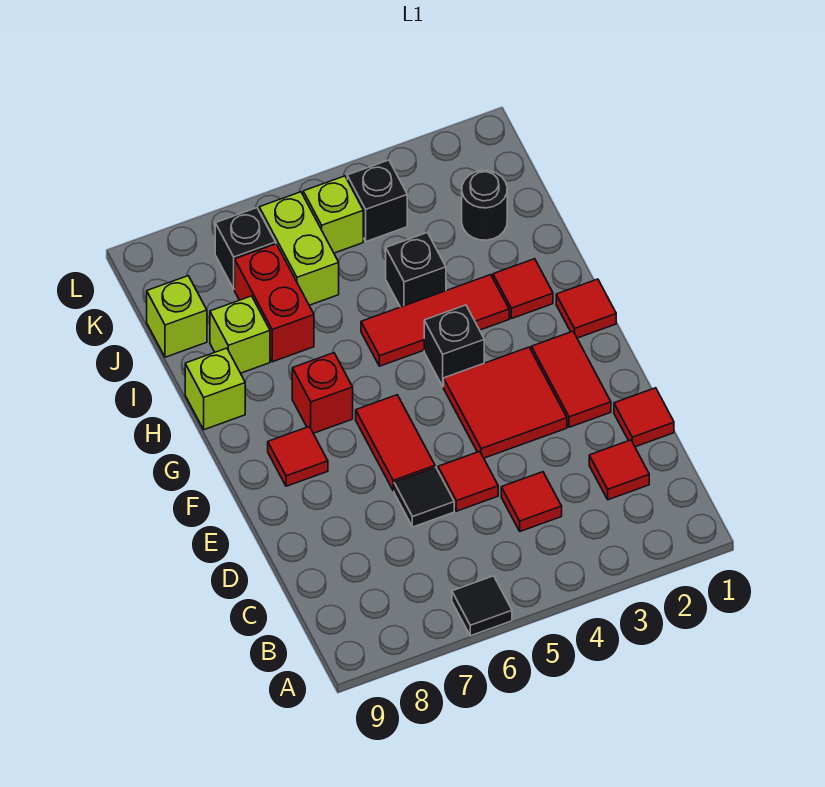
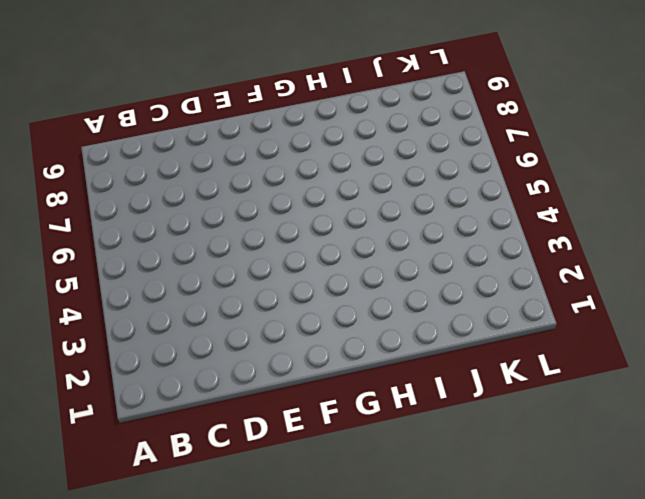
none -> black 1x1 tile [452,576,512,636]
none -> red 1x1 tile [589,440,649,500]
none -> red 1x1 tile [501,472,562,531]

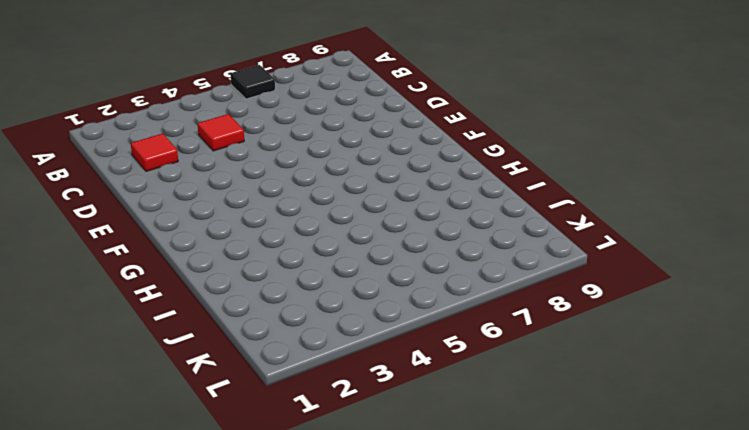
none -> red 1x1 tile [614,388,674,447]
none -> red 1x1 tile [438,451,498,511]
none -> black 1x1 tile [394,467,454,527]

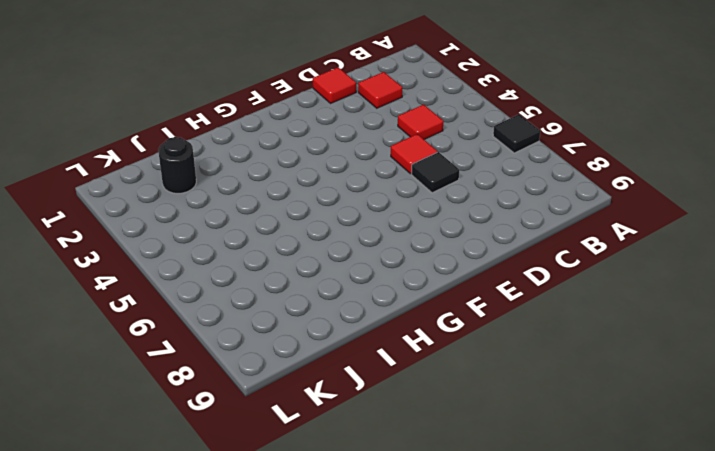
none -> red 1x2 tile [531,331,611,427]
none -> red 2x2 tile [444,347,567,458]
none -> red 1x2 tile [356,395,435,491]

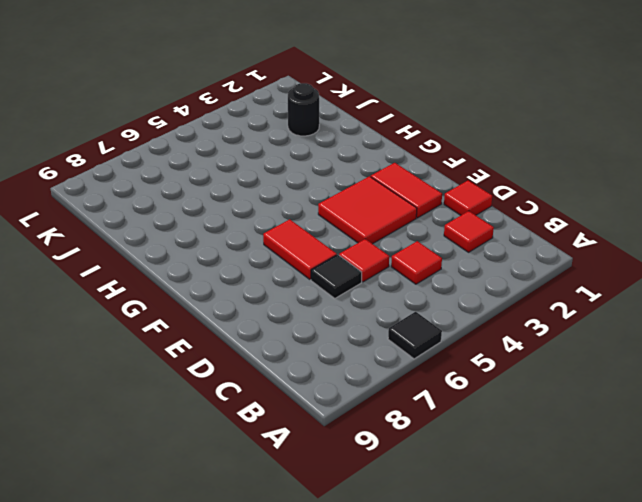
none -> red 1x1 tile [268,427,328,486]
none -> red 1x1 tile [556,279,616,338]
none -> black 1x1 brick [424,305,484,386]

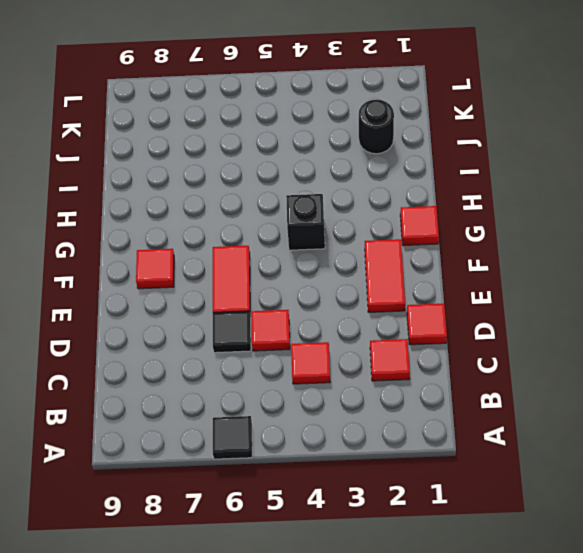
none -> red 2x2 tile [444,347,567,458]
none -> red 1x1 brick [292,353,353,433]
none -> red 1x1 tile [493,259,553,319]

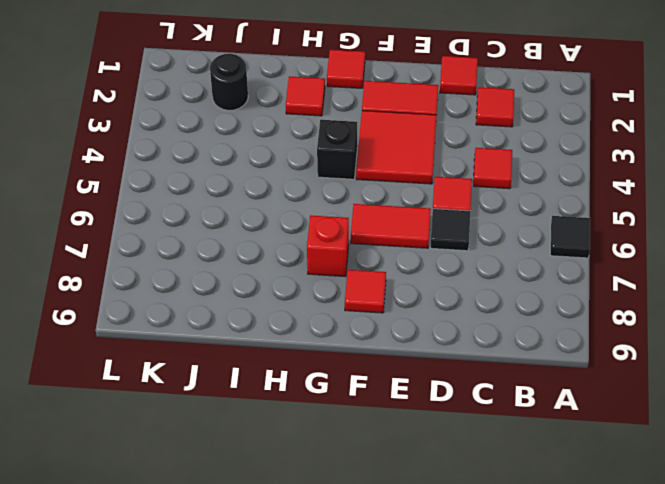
none -> red 1x3 tile [361,275,509,366]
none -> lime 1x1 brick [185,348,245,430]
none -> black 1x1 brick [386,233,446,307]

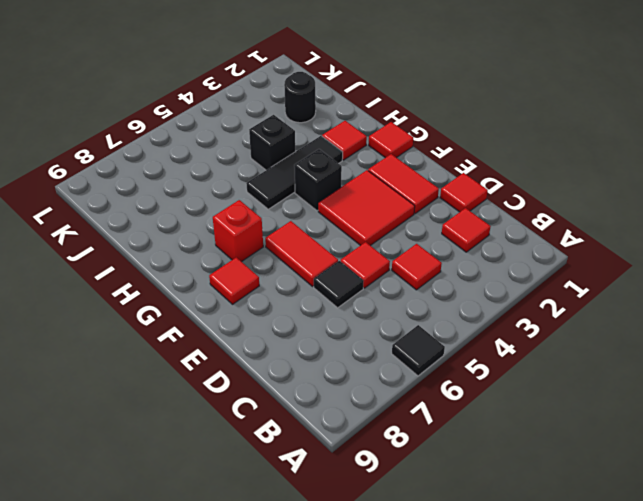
black 1x3 tile [246,136,343,209] -> red 1x3 tile [361,275,509,366]
none -> lime 1x1 brick [185,348,245,430]
none -> red 1x2 brick [235,244,314,362]
none -> lime 1x1 brick [210,296,270,373]

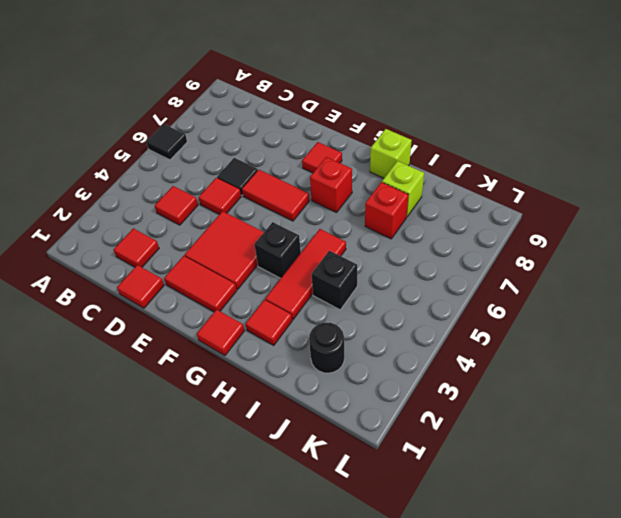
red 1x1 brick [365,182,408,239] -> red 1x2 brick [235,244,314,362]
none -> lime 1x2 brick [259,192,339,305]
none -> lime 1x1 brick [147,276,207,357]
none -> black 1x1 brick [347,160,407,242]

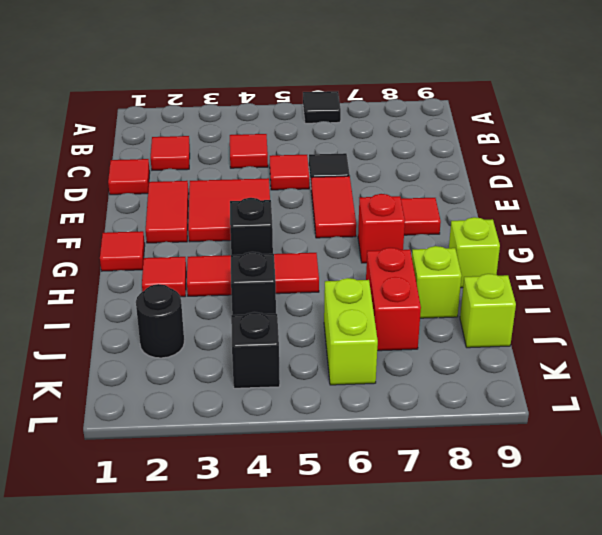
none -> lime 1x1 brick [303,176,363,253]
none -> black 1x1 brick [215,208,276,289]

